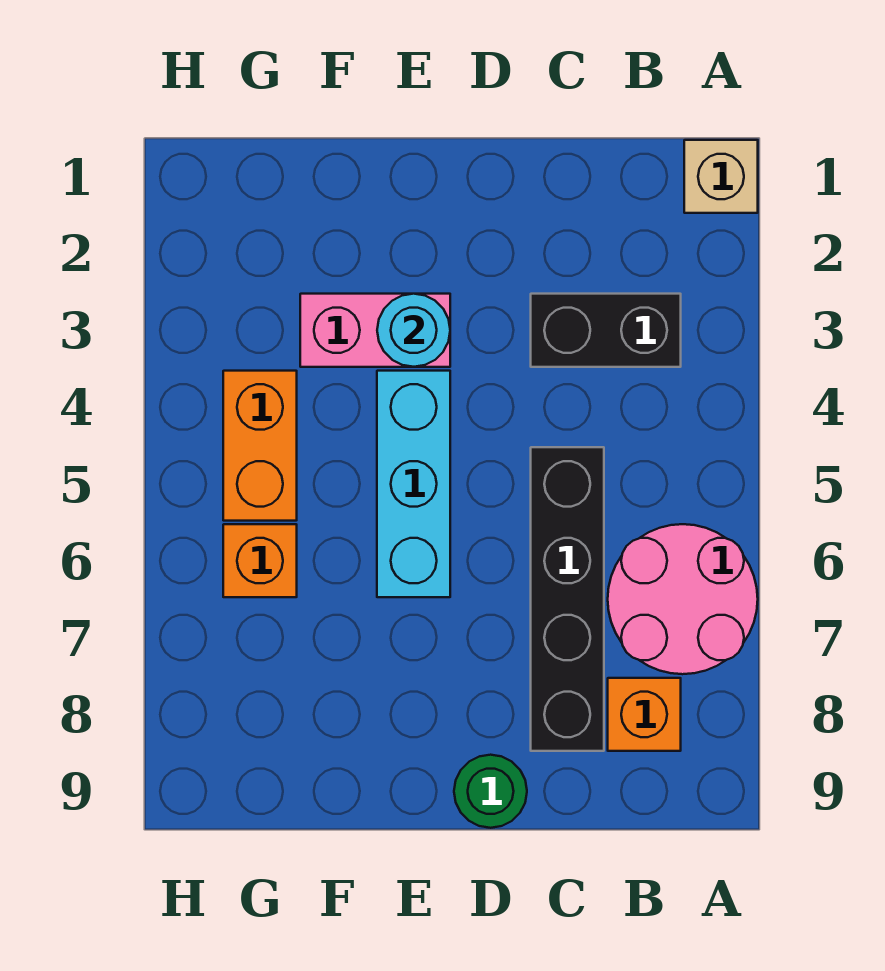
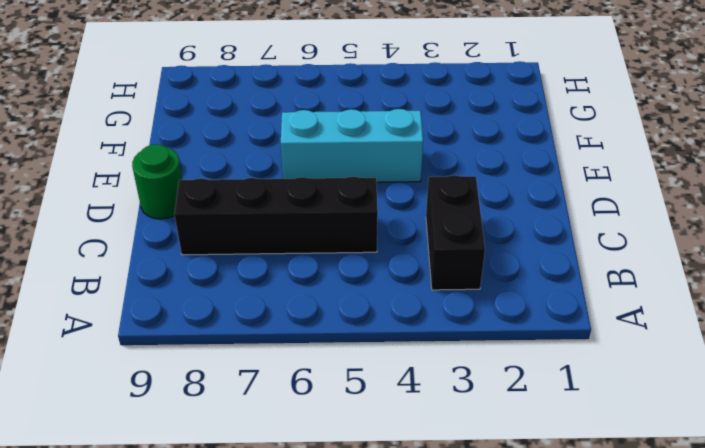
none -> tan 1x1 brick [684,140,758,213]
none -> pink 2x2 round brick [608,524,758,674]

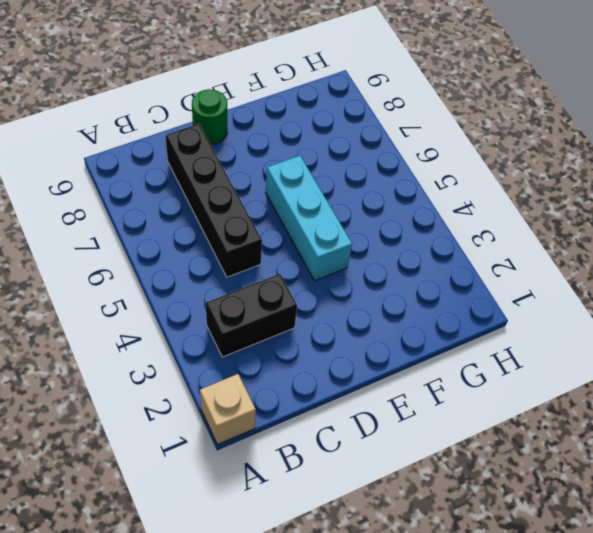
none -> pink 2x2 round brick [608,524,758,674]
none -> orange 1x1 brick [608,678,681,751]

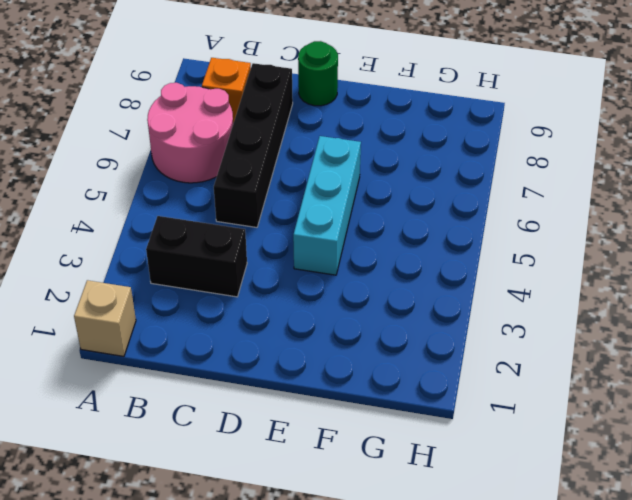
none -> pink 1x2 brick [300,294,450,367]
none -> orange 1x2 brick [223,371,297,521]

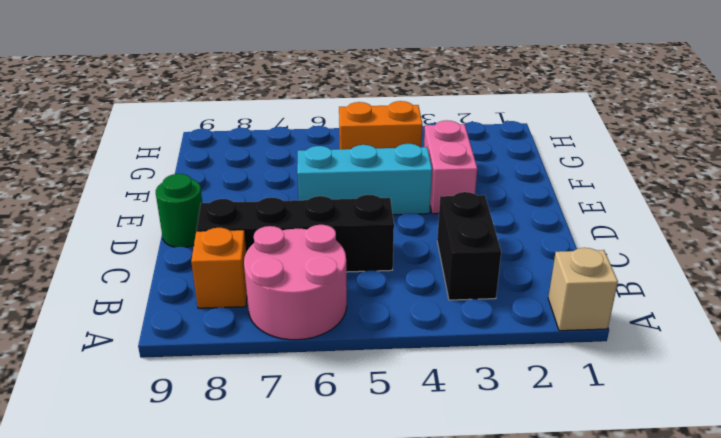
none -> orange 1x1 brick [223,524,297,597]
none -> cyan 1x1 round brick [377,294,450,367]

